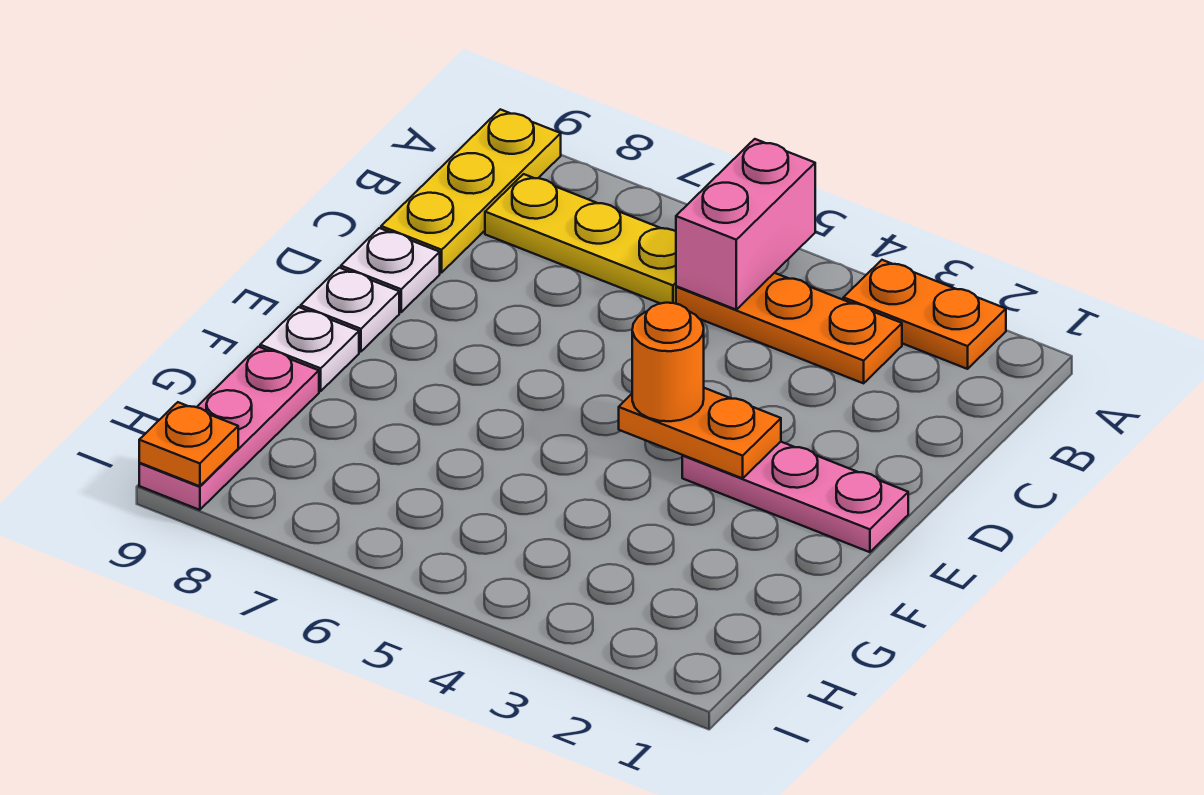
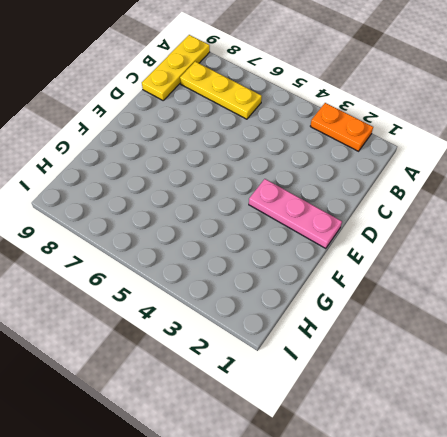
none -> orange 1x3 plate [676,273,902,383]
none -> white 1x1 plate [341,228,440,312]
none -> white 1x1 plate [301,268,399,352]

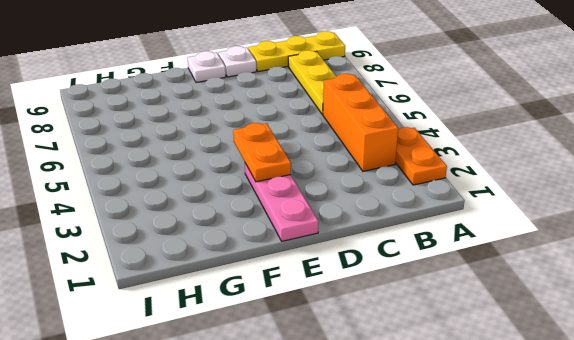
orange 1x3 brick [323,74,398,171] -> orange 1x3 plate [676,273,902,383]
none -> white 1x1 plate [260,307,359,391]
none -> pink 1x3 plate [139,347,319,510]
none -> pink 1x2 brick [676,139,815,310]

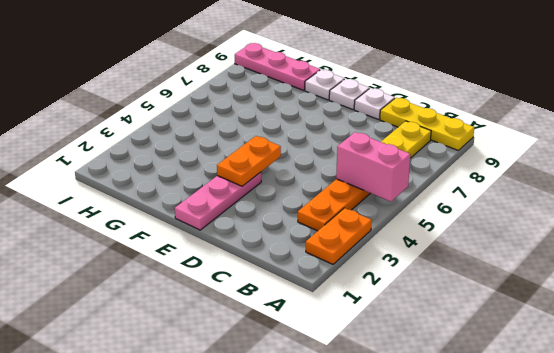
none -> orange 1x1 plate [139,402,238,486]
none -> orange 1x1 round brick [632,303,704,421]

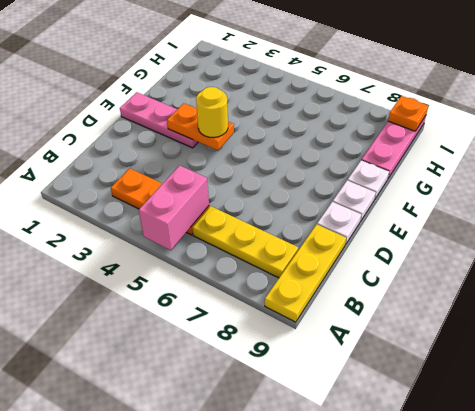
yellow 1x1 round brick [196,87,228,137] -> orange 1x1 round brick [632,303,704,421]
none -> orange 1x2 plate [843,260,1006,369]

